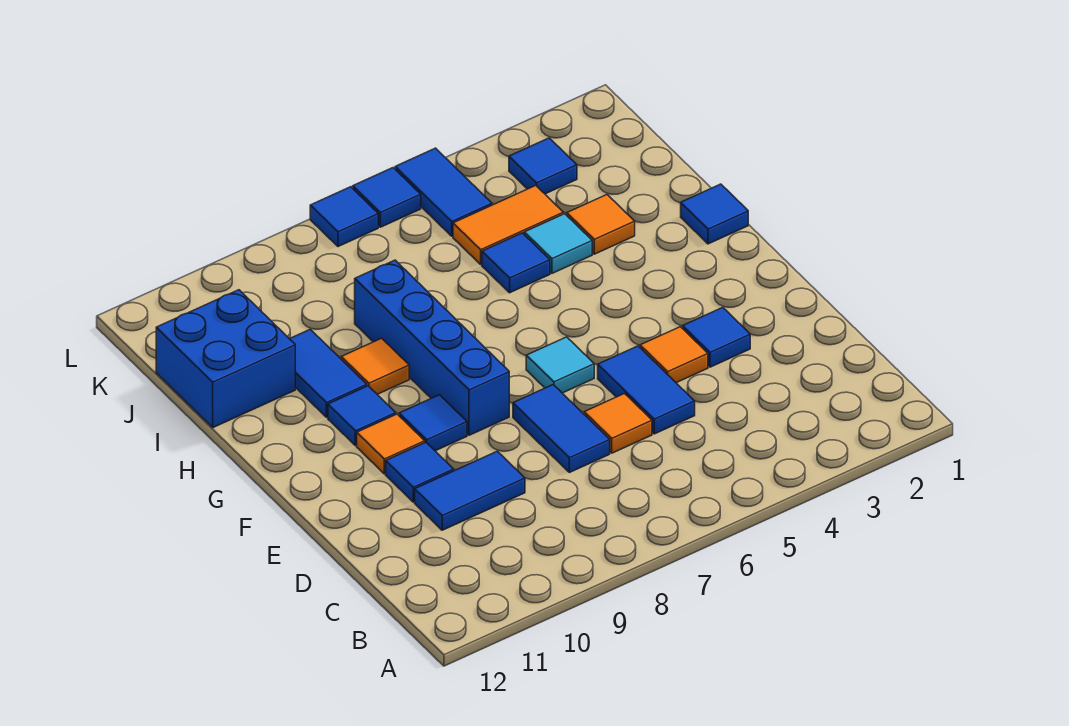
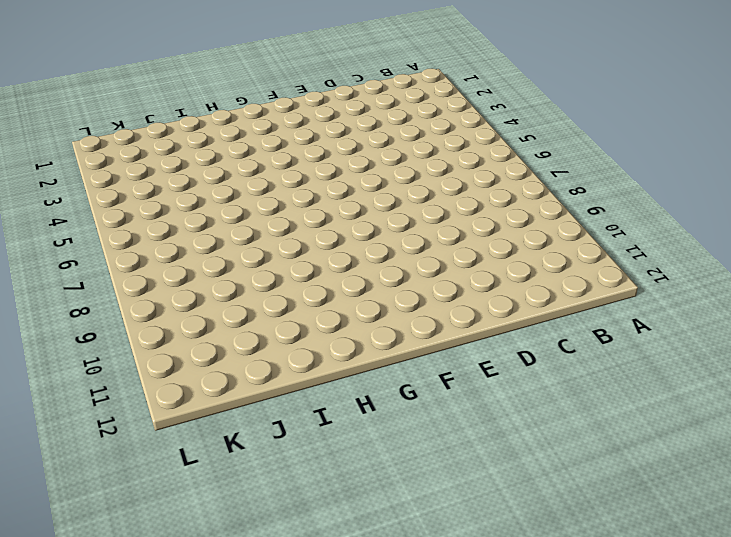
none -> blue 1x2 tile [598,346,695,434]
none -> orange 1x1 tile [584,394,652,453]
none -> blue 1x2 tile [513,385,610,473]

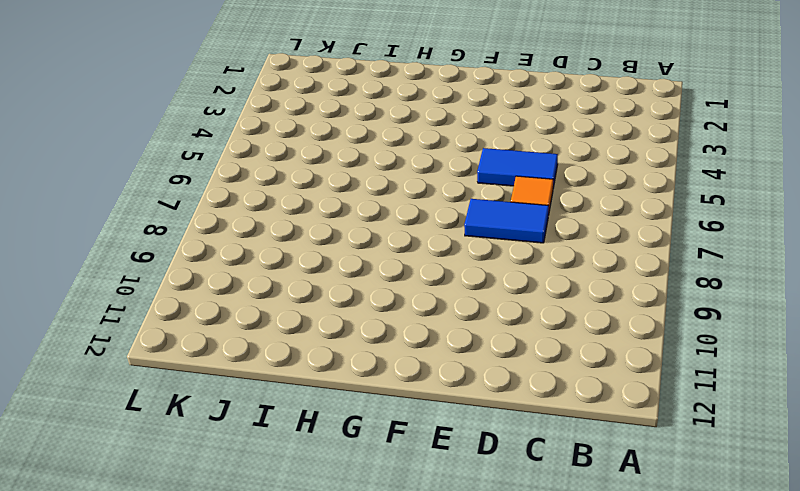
none -> blue 1x2 tile [415,451,525,530]
none -> blue 1x1 tile [683,307,750,367]
none -> orange 1x1 tile [640,327,708,383]

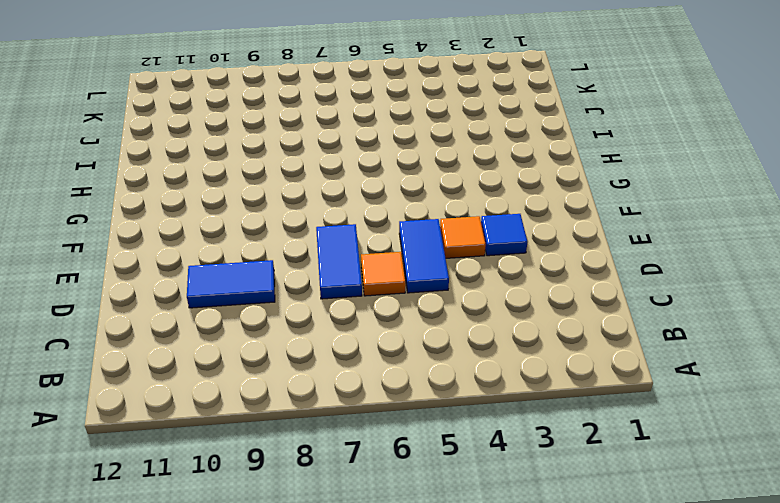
none -> blue 1x1 tile [386,442,454,502]
none -> cyan 1x1 tile [526,337,594,393]
none -> blue 1x4 brick [355,260,509,435]

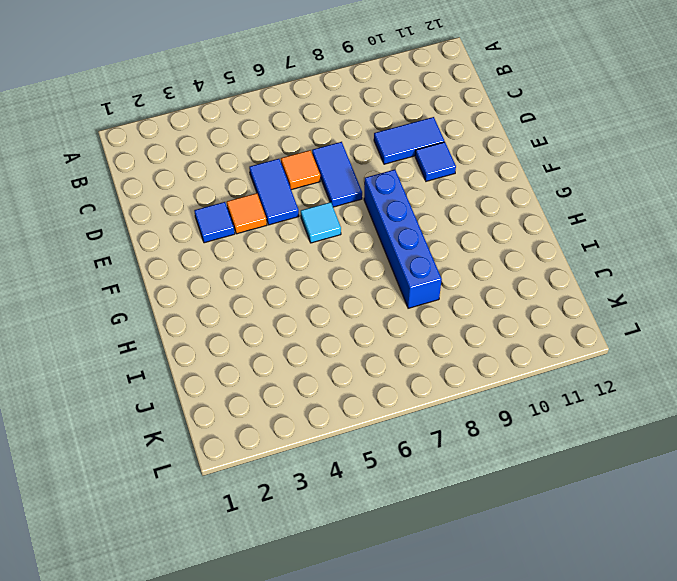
none -> blue 1x1 tile [399,395,467,451]
none -> orange 1x1 tile [357,414,425,474]
none -> blue 1x1 tile [328,386,396,446]

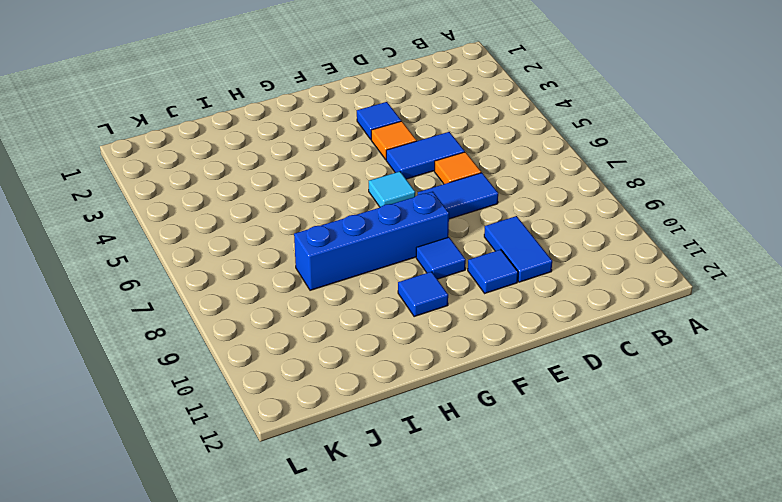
none -> orange 1x1 tile [357,414,425,474]
none -> blue 1x1 tile [681,184,748,244]
none -> orange 1x1 tile [341,338,409,394]

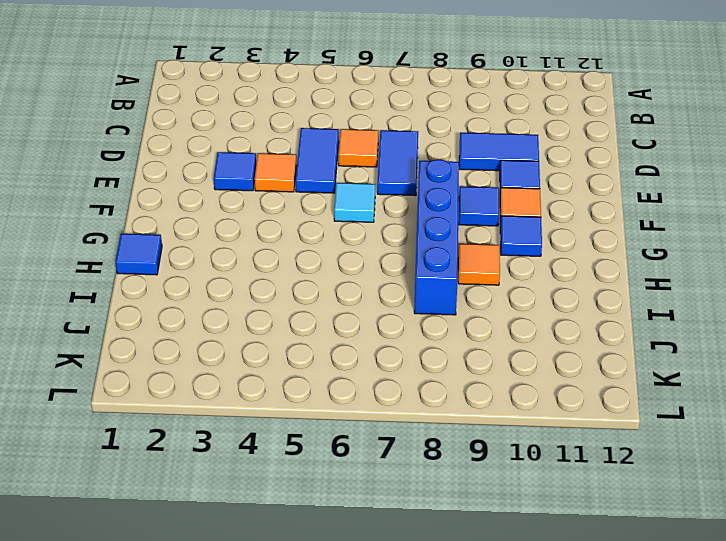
none -> blue 1x2 tile [290,329,367,417]
none -> orange 1x1 tile [567,195,635,254]
none -> cyan 1x1 tile [524,214,592,273]

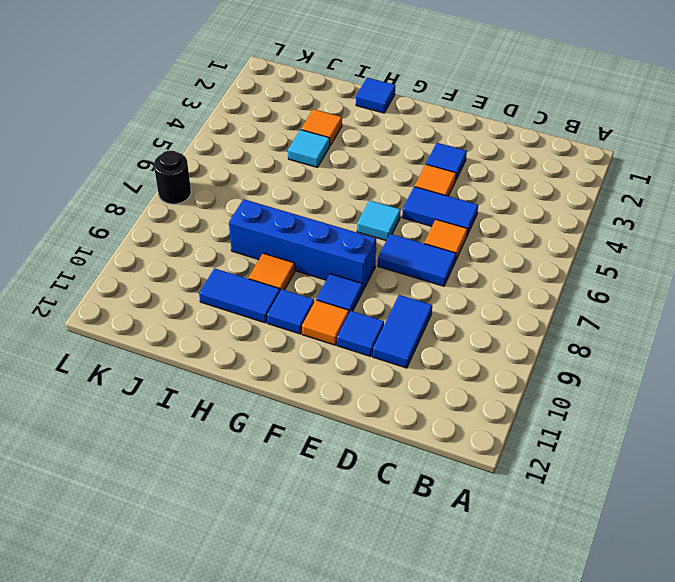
black 1x1 round brick [154,151,191,204] -> blue 1x1 tile [310,187,378,247]
none -> blue 1x1 tile [482,233,550,293]
none -> blue 2x2 brick [156,290,295,427]
none -> orange 1x2 tile [453,185,563,264]

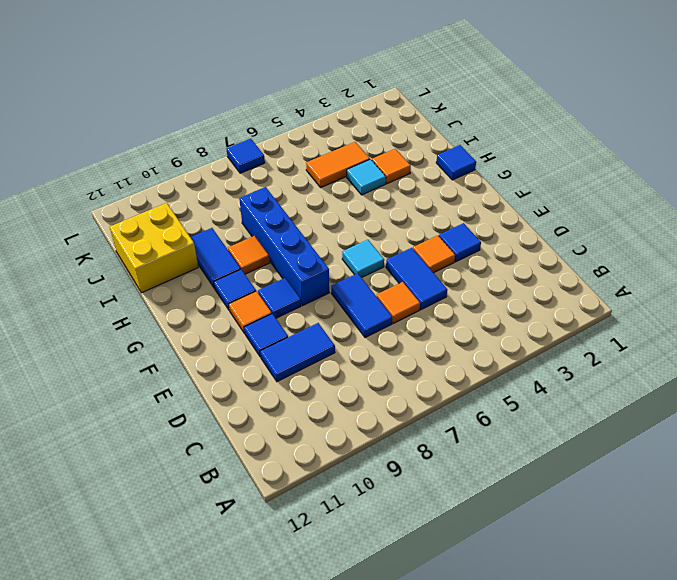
yellow 2x2 brick [110,203,198,293] -> blue 2x2 brick [156,290,295,427]
none -> blue 1x1 tile [482,233,550,293]
none -> blue 1x1 tile [509,138,577,194]
none -> blue 1x2 tile [395,148,492,236]

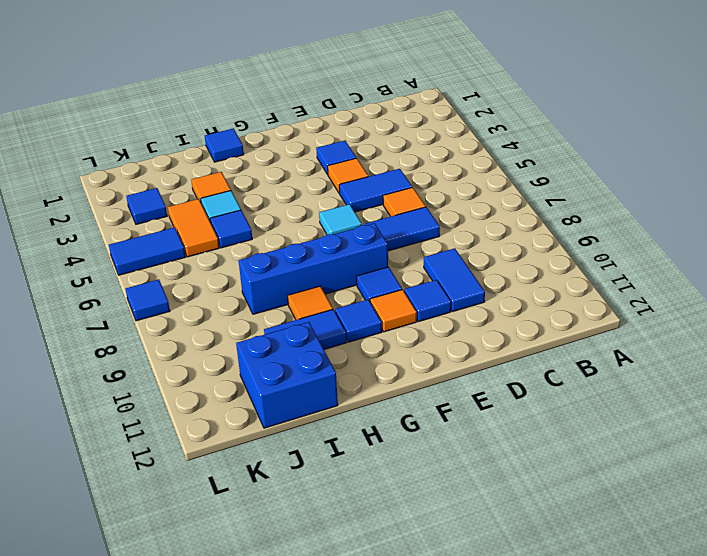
none -> blue 1x1 tile [353,168,421,227]

